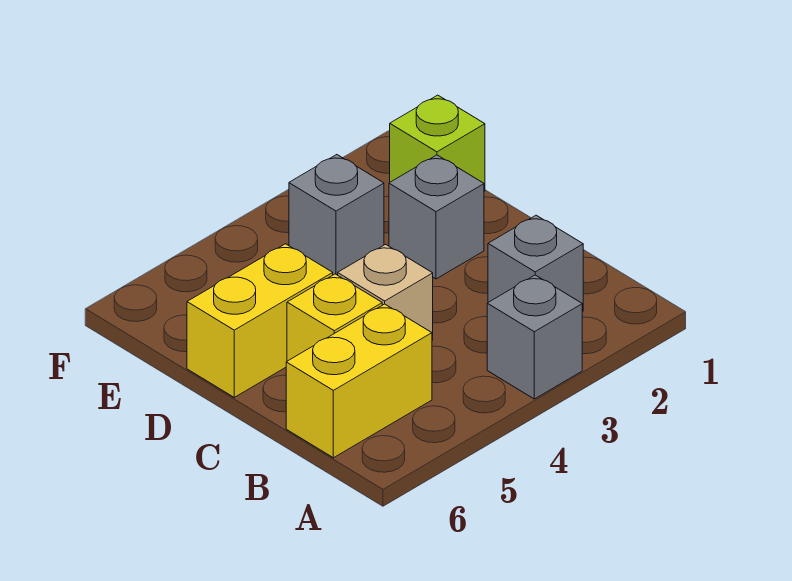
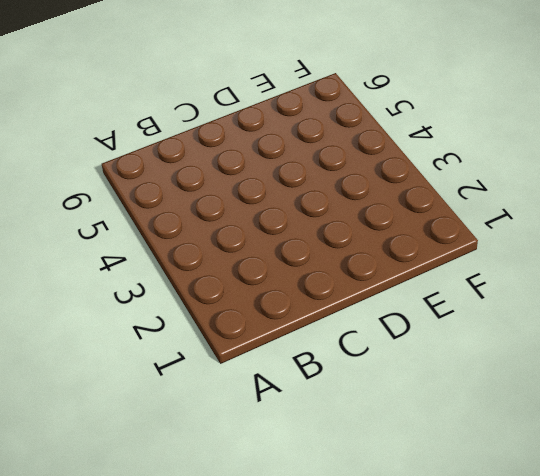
none -> grey 1x1 brick [487,275,582,399]
none -> grey 1x1 brick [488,215,583,312]

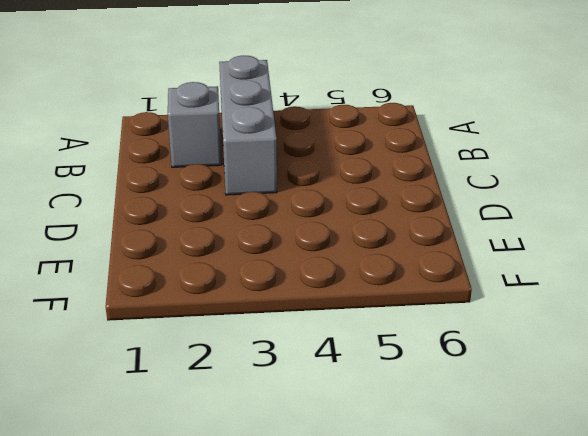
grey 1x3 brick [219,56,277,195] -> grey 1x1 brick [487,275,582,399]
none -> yellow 1x2 brick [286,304,432,458]
none -> tan 1x1 brick [338,244,433,340]

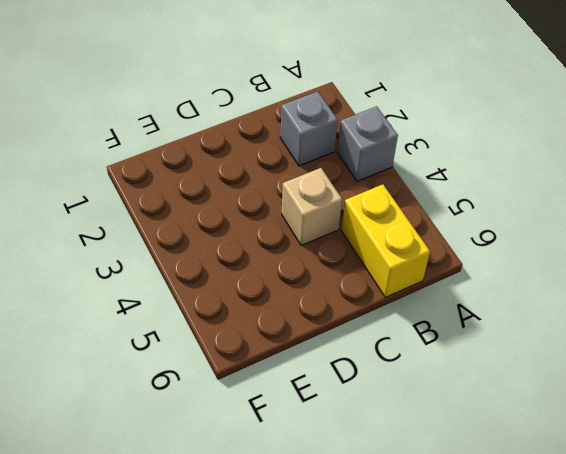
none -> yellow 1x1 brick [287,274,382,361]
none -> grey 1x1 brick [389,155,484,279]

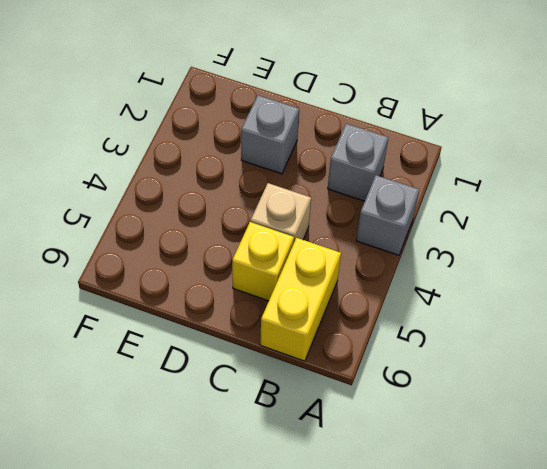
none -> yellow 1x2 brick [187,244,333,397]
none -> lime 1x1 brick [390,95,485,191]

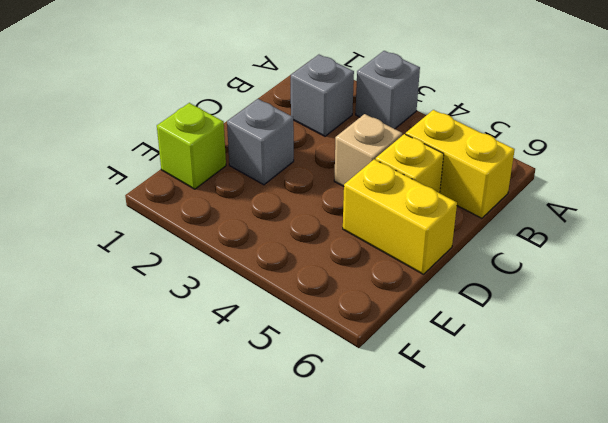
none -> grey 1x1 brick [289,155,384,275]

